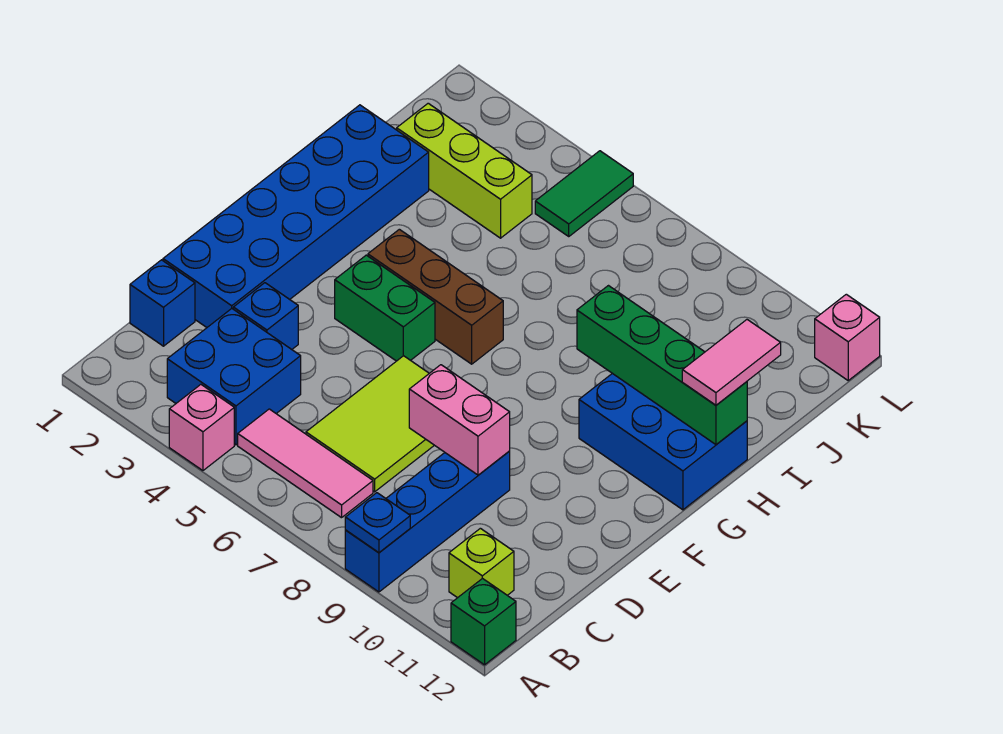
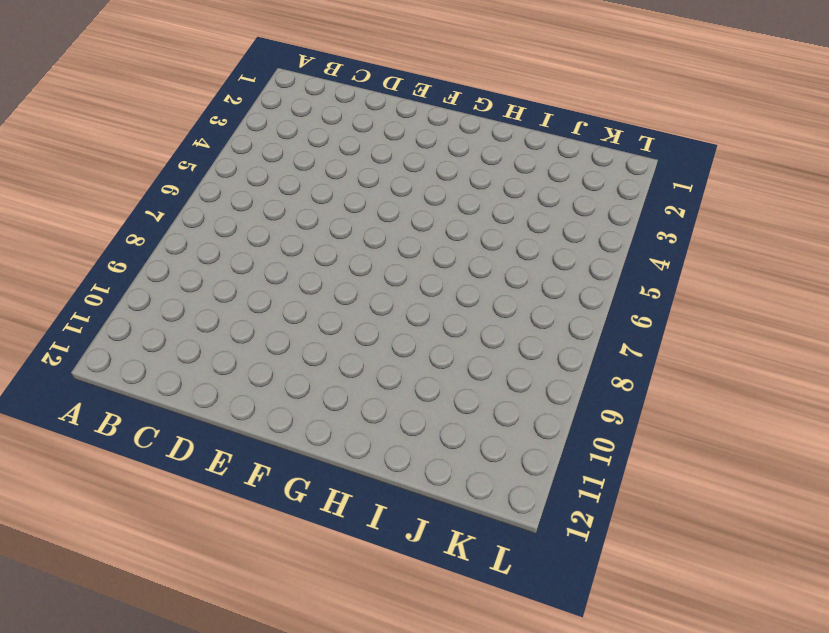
none -> pink 1x1 brick [169,385,234,471]
none -> blue 1x4 brick [345,451,510,592]
none -> green 1x1 brick [451,578,516,665]

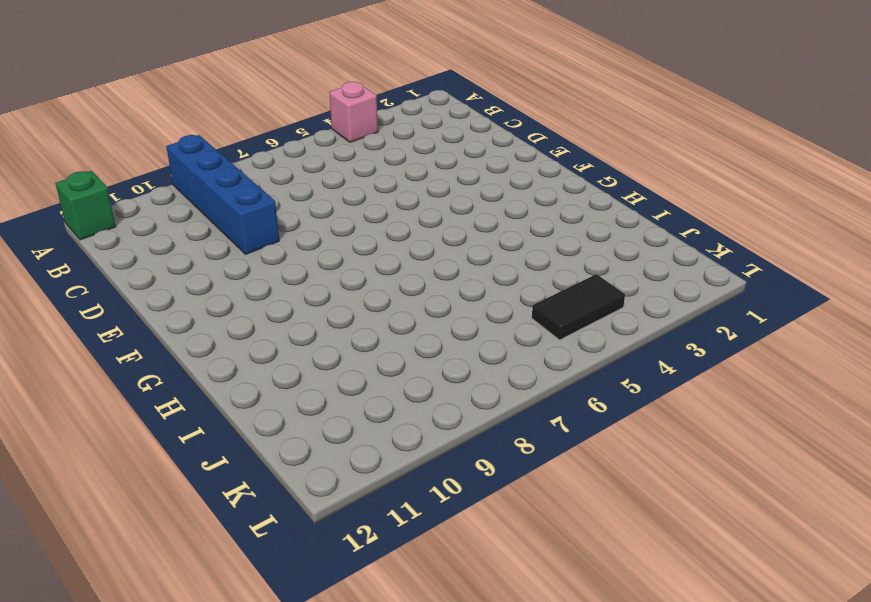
black 1x2 tile [532,274,625,340] -> green 1x2 tile [535,151,633,236]
none -> blue 2x2 brick [167,309,301,445]
none -> pink 1x3 tile [238,409,373,518]
none -> lime 1x1 brick [449,528,514,598]

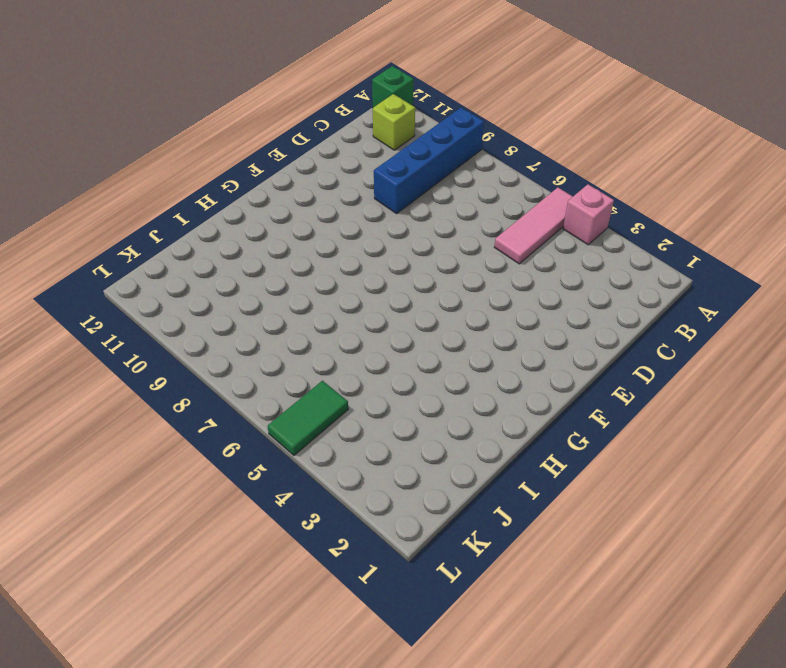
pink 1x3 tile [495,188,573,264] -> pink 1x3 tile turned to [238,409,373,518]
none -> blue 2x2 brick [167,309,301,445]
none -> blue 1x1 brick [130,260,195,346]
none -> lime 2x3 tile [306,356,434,492]

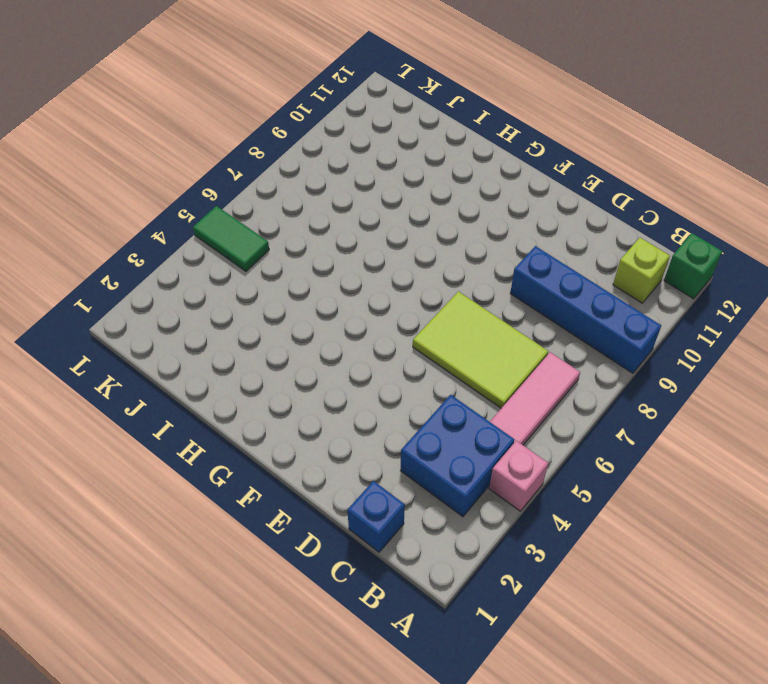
none -> blue 2x6 brick [163,105,429,327]
none -> blue 1x1 brick [233,283,298,349]
none -> green 1x2 brick [335,255,435,361]

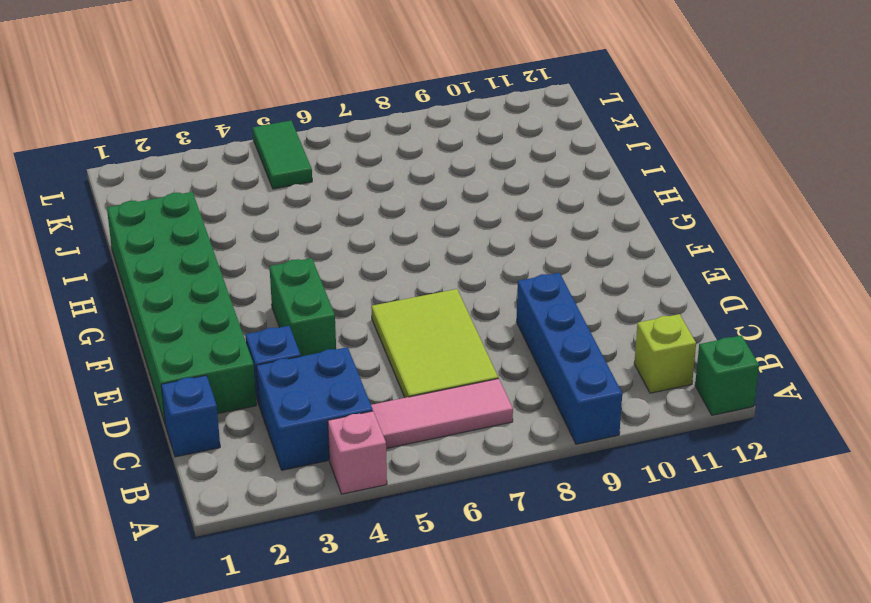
green 2x6 brick [107,192,256,423] -> blue 2x6 brick [163,105,429,327]
green 1x2 brick [269,258,336,356] -> green 1x2 brick turned to [335,255,435,361]
none -> brown 1x3 brick [368,229,503,364]
none -> blue 2x3 brick [579,373,747,510]
none -> lime 1x3 brick [397,103,532,238]

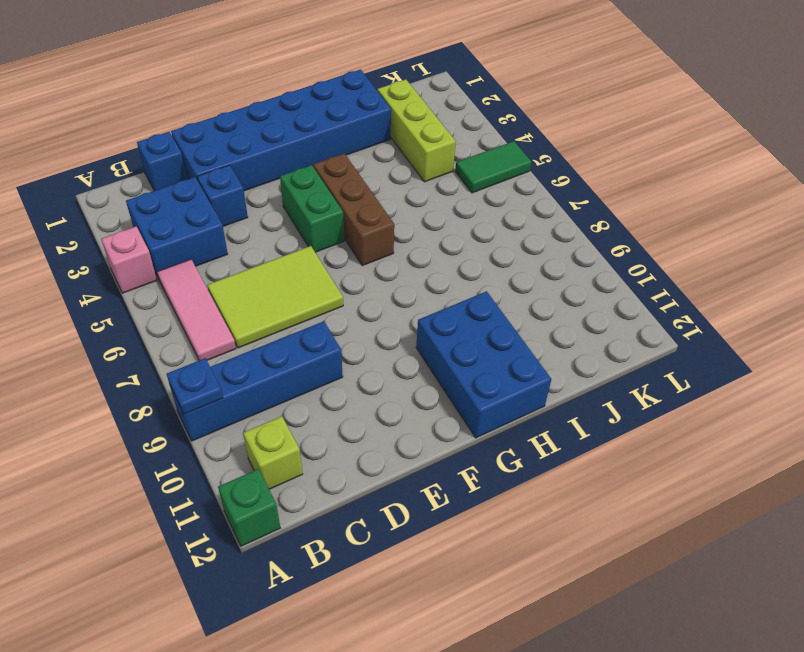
none -> pink 1x1 brick [815,294,880,380]
none -> pink 1x2 brick [409,365,510,475]
none -> green 1x4 brick [577,286,747,444]

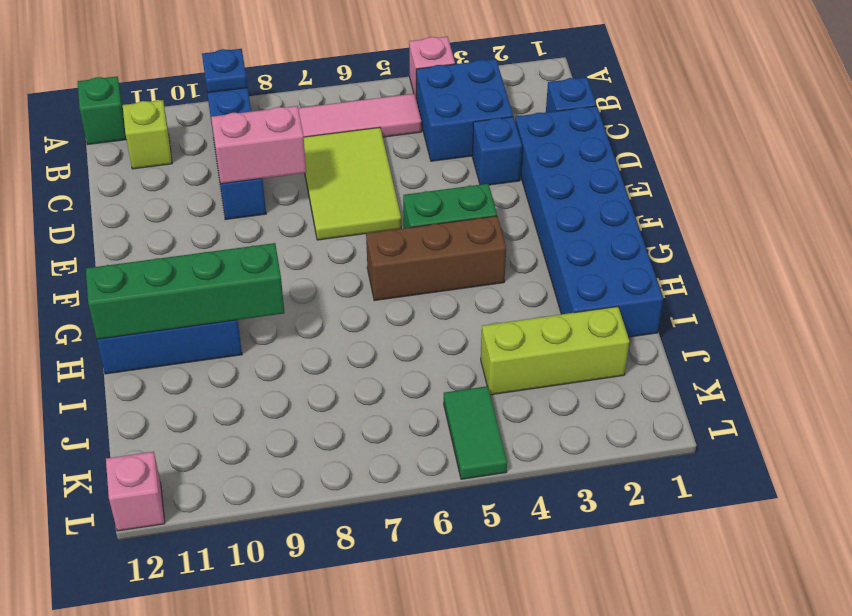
none -> pink 1x2 tile [682,320,781,405]

